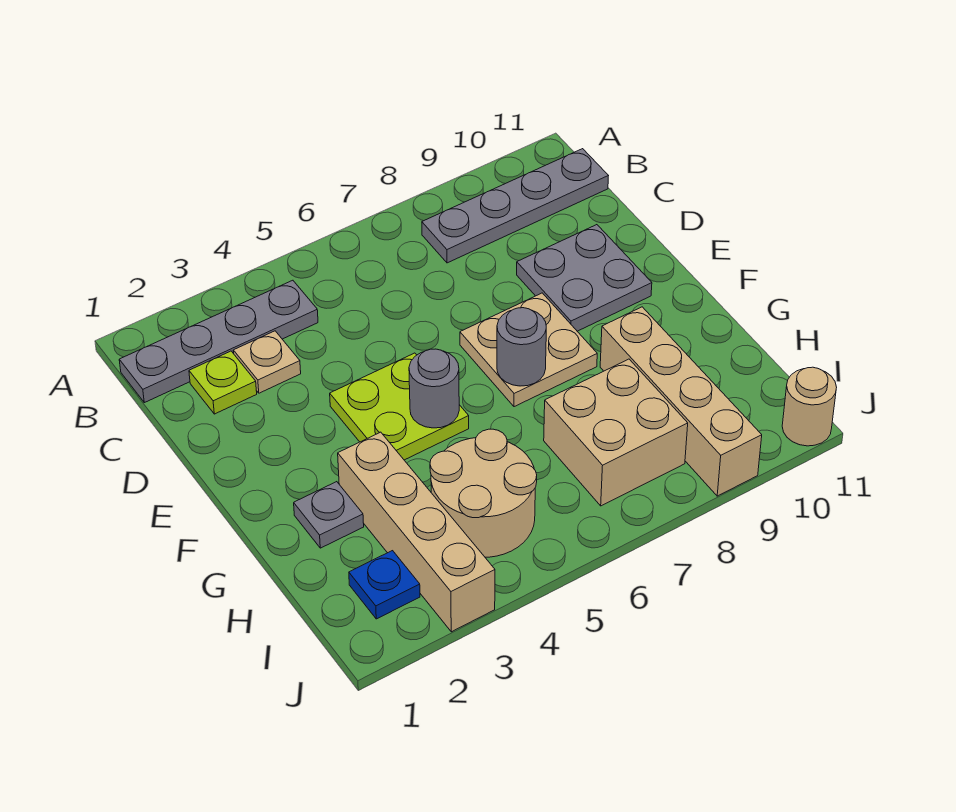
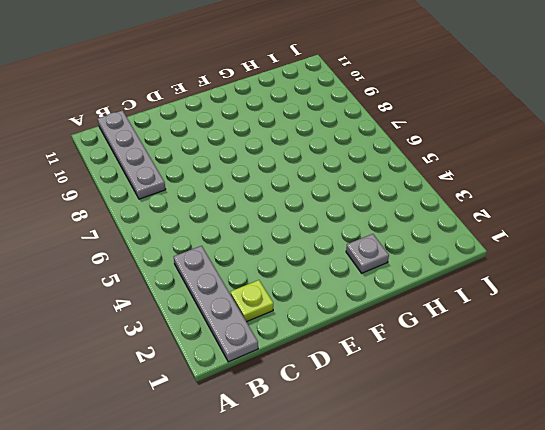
none -> tan 1x1 plate [233,331,301,393]
none -> grey 2x2 plate [517,225,652,331]
none -> lime 2x2 plate [330,353,469,460]

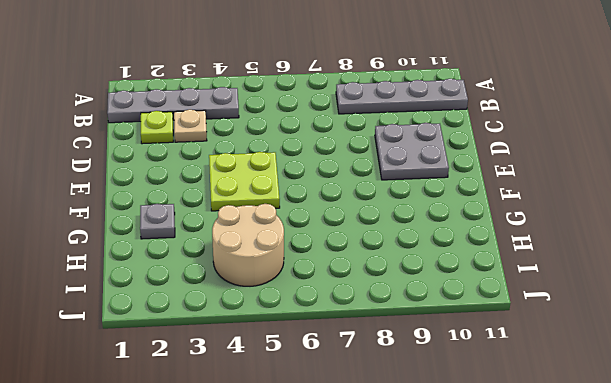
none -> tan 2x2 plate [460,293,597,407]
none -> tan 1x4 brick [338,432,495,632]
none -> tan 1x4 brick [600,307,762,496]

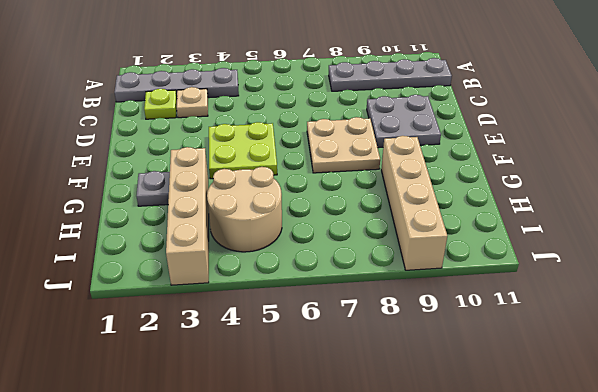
none -> tan 2x2 brick [544,359,688,506]
none -> blue 1x1 plate [349,551,420,619]
none -> tan 1x1 round brick [782,367,837,446]

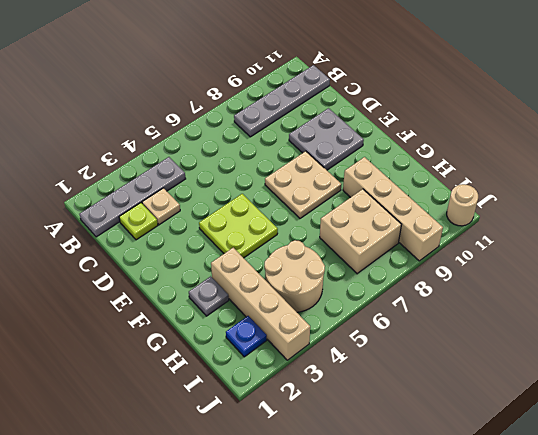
none -> grey 1x1 round brick [409,349,459,428]
none -> grey 1x1 round brick [497,308,546,386]

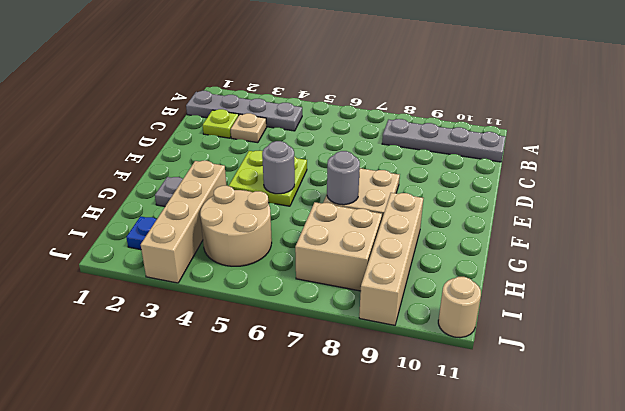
none -> grey 2x2 plate [517,225,652,331]

